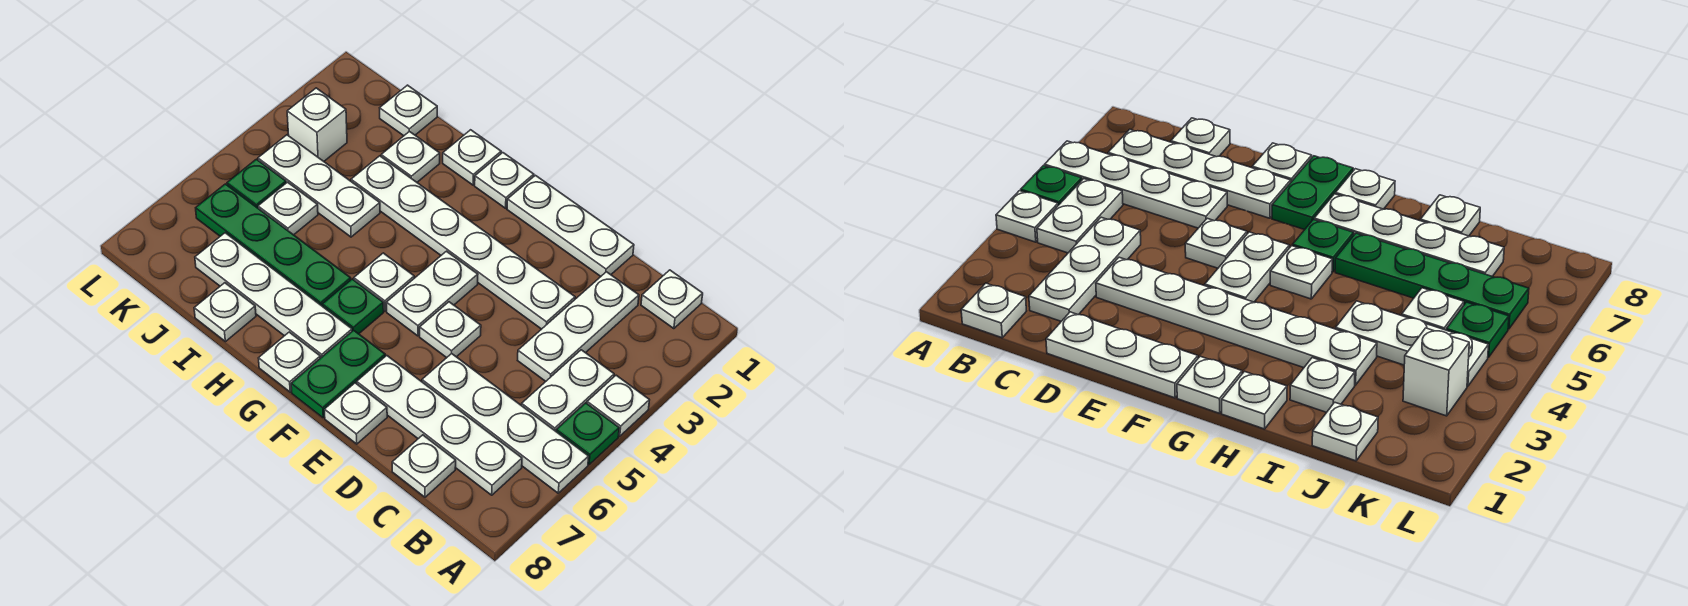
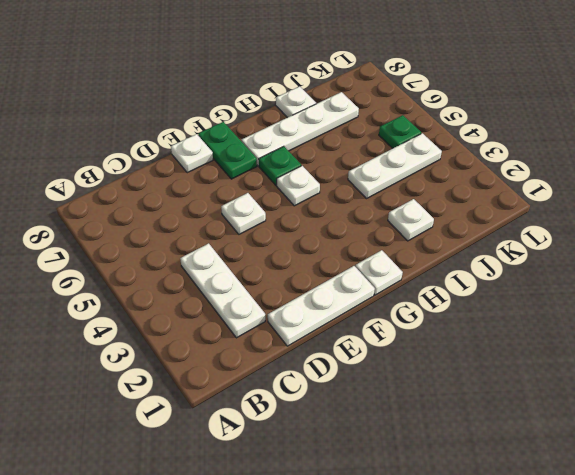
none -> white 1x1 plate [587,375,649,436]
none -> green 1x1 plate [556,403,619,464]
none -> white 1x4 plate [422,354,589,493]

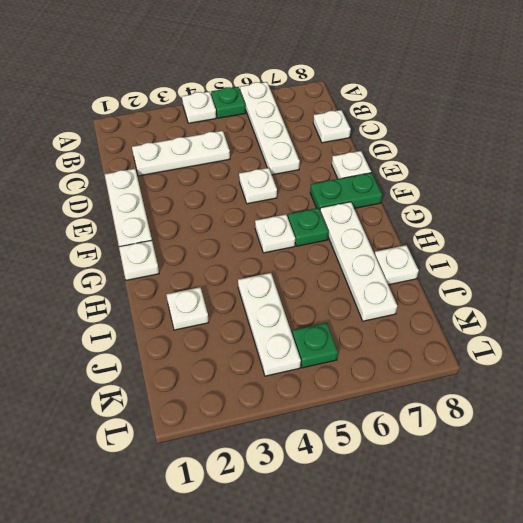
none -> white 1x1 plate [641,270,703,329]
none -> white 1x2 plate [522,350,614,431]
none -> white 1x4 plate [357,356,522,495]

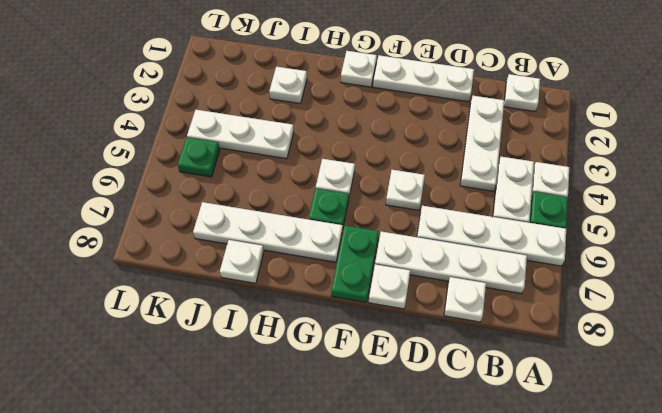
none -> white 1x6 plate [351,156,575,329]
none -> white 1x2 plate [386,251,478,336]
none -> white 1x1 plate [259,332,320,392]

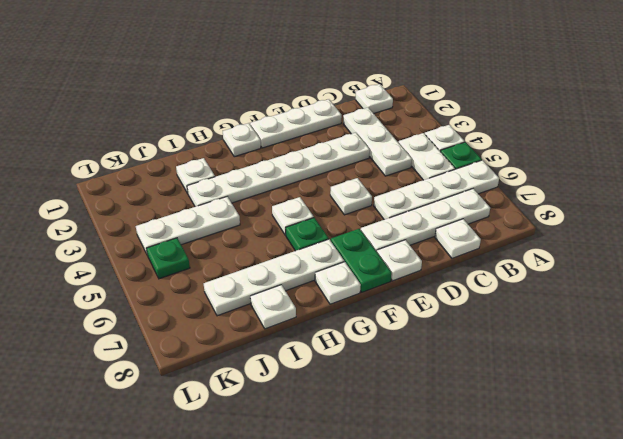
none -> white 1x2 plate [386,251,478,336]
none -> white 1x1 plate [443,130,501,185]
none -> green 1x4 plate [196,184,351,306]

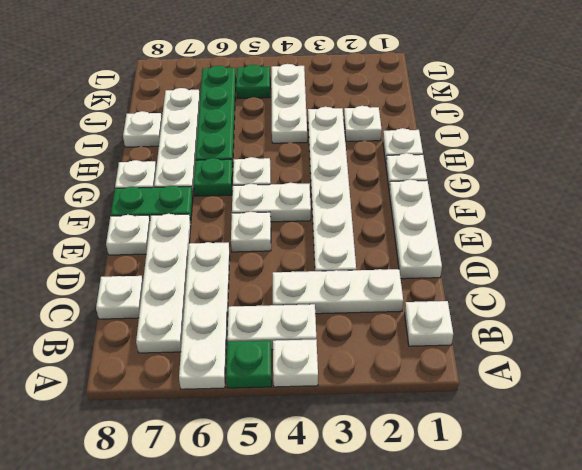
none -> white 1x1 plate [380,85,437,136]
none -> white 1x1 plate [258,182,318,235]
none -> white 1x1 brick [287,88,347,161]

